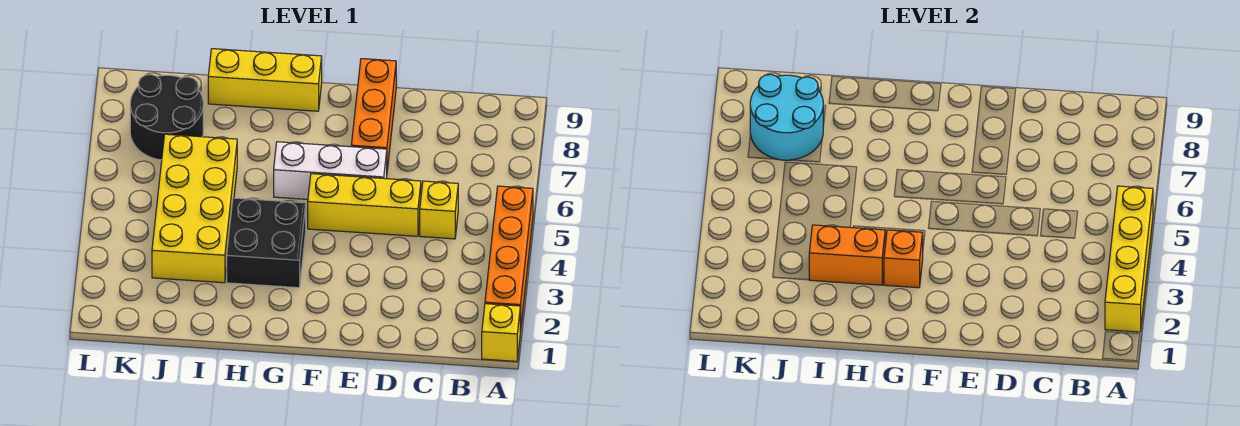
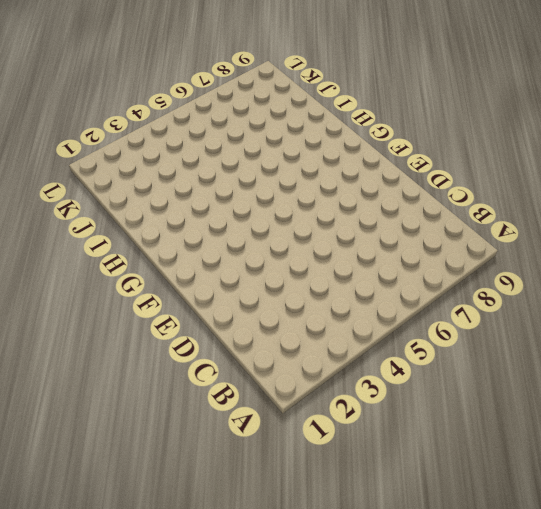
none -> yellow 1x1 brick [482,304,520,361]
none -> orange 1x4 brick [485,186,533,332]
none -> yellow 1x1 brick [420,181,458,239]

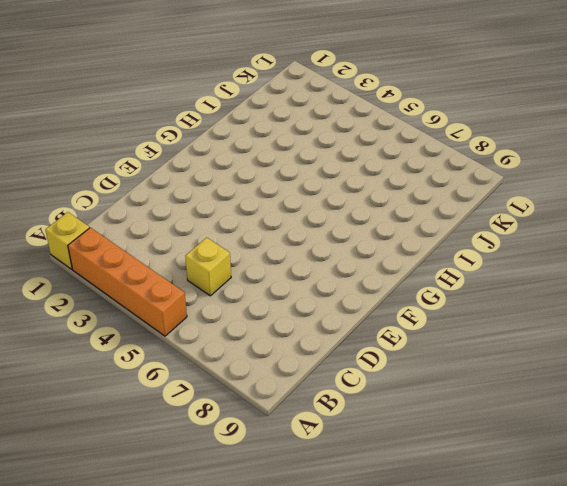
none -> yellow 1x3 brick [308,174,421,236]
none -> white 1x3 brick [274,142,387,199]
none -> orange 1x3 brick [351,59,396,170]

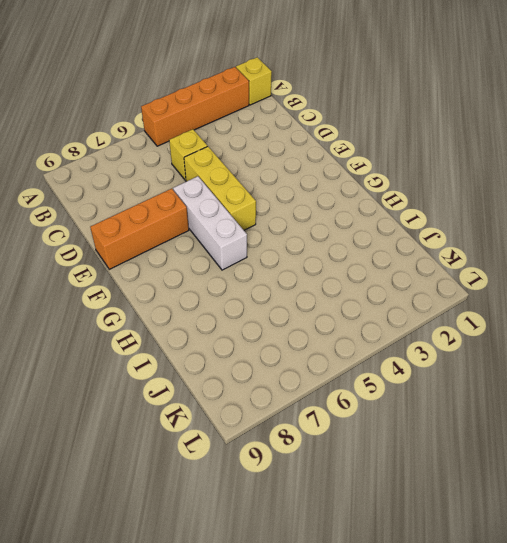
none -> black 2x2 brick [227,198,306,288]
none -> yellow 1x3 brick [208,49,322,111]
none -> yellow 2x4 brick [152,134,237,283]

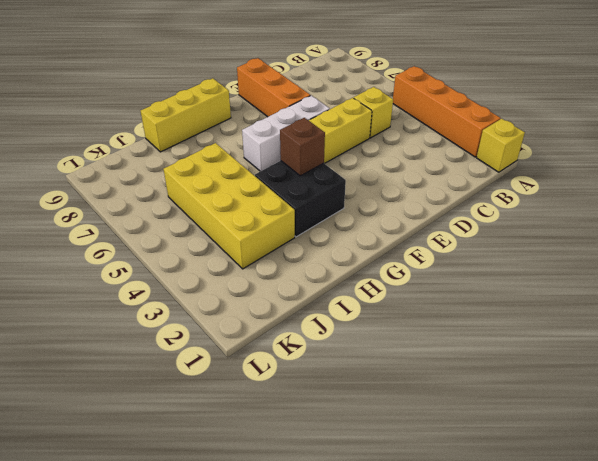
brown 1x1 brick [280,118,325,176] -> none
none -> black 2x2 round brick [130,74,203,160]
none -> yellow 1x4 brick [1105,186,1153,332]
none -> orange 1x1 brick [884,230,923,288]

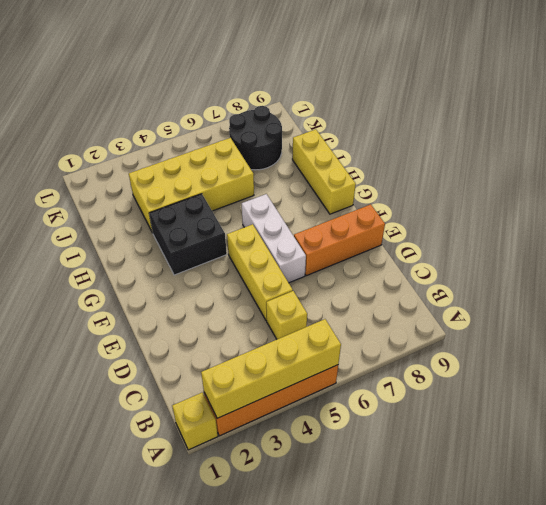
none -> orange 1x1 brick [884,230,923,288]
none -> orange 1x2 brick [809,225,885,285]
none -> cyan 2x2 round brick [750,74,823,160]

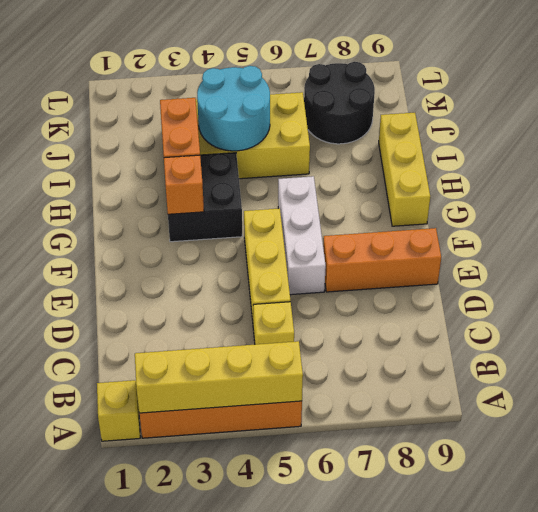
cyan 2x2 round brick [197,66,270,151] -> cyan 2x2 round brick moved to [750,74,823,160]

